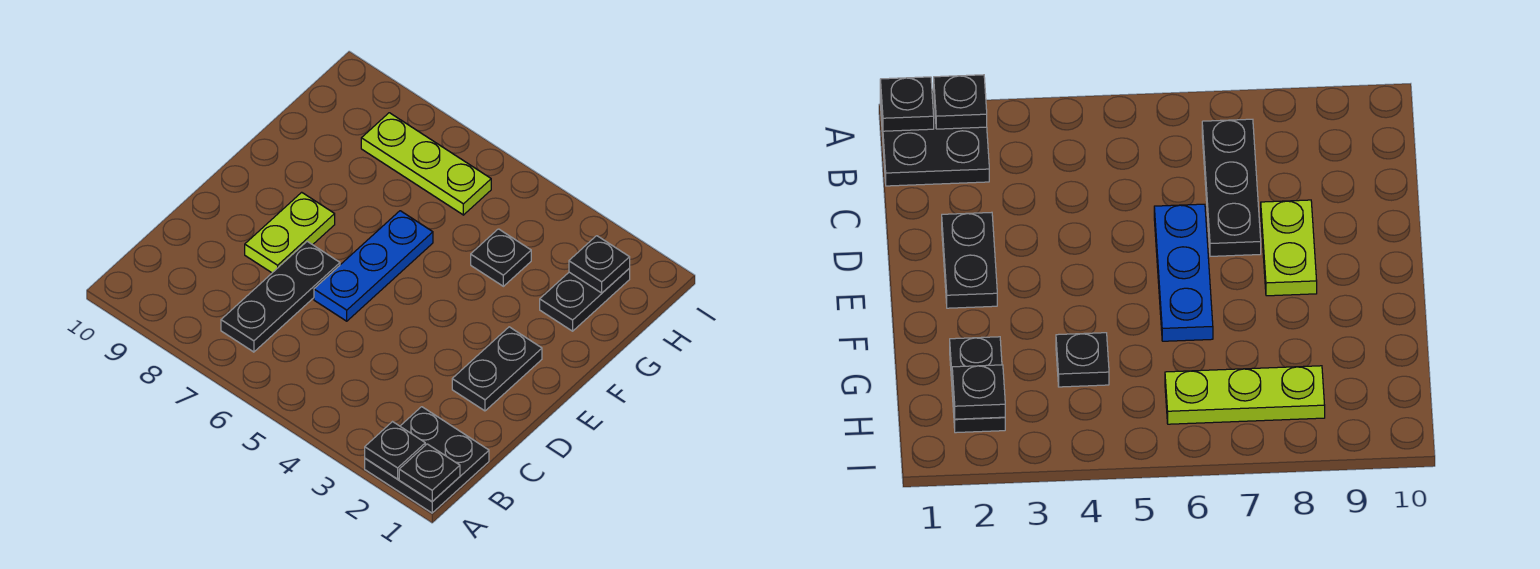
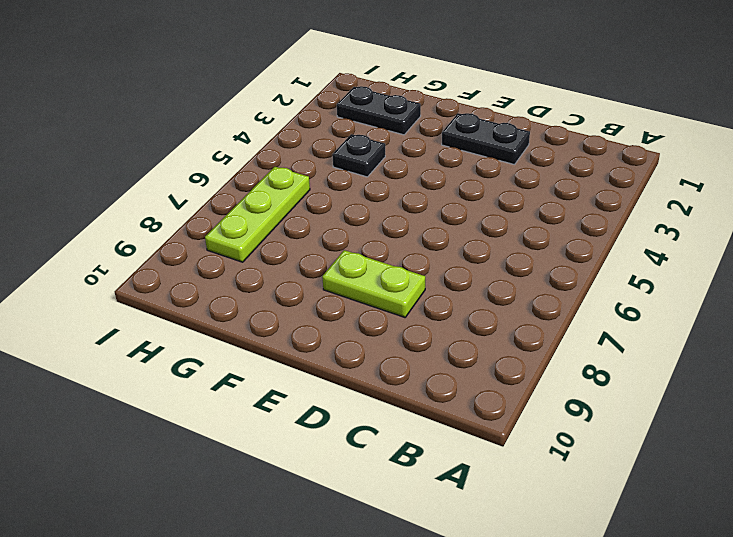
none -> black 2x2 plate [365,407,489,513]
none -> black 1x3 plate [221,241,340,352]

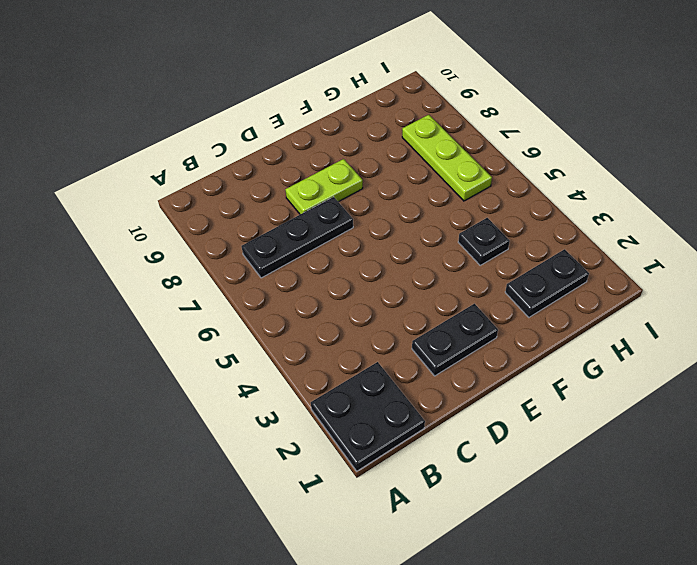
none -> blue 1x3 plate [314,211,433,321]
none -> black 1x1 plate [399,444,460,501]

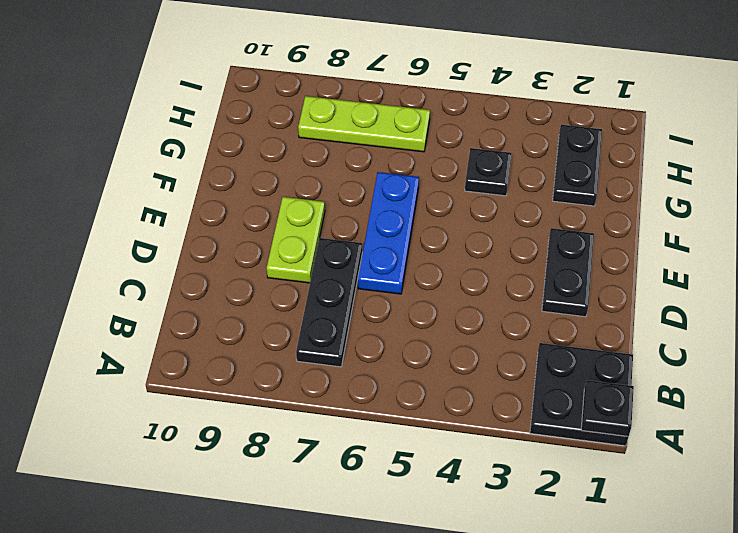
none -> black 1x1 plate [365,422,425,479]
none -> black 1x1 plate [569,236,630,293]

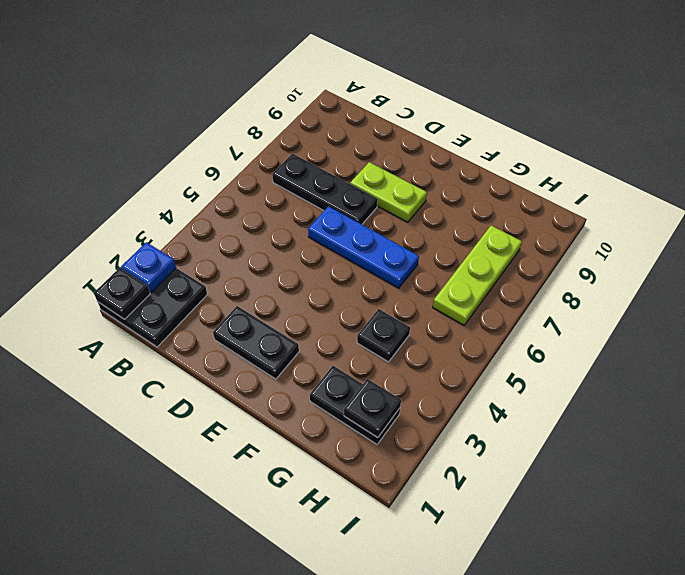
blue 1x1 plate [121,242,176,292] -> black 1x1 plate [365,422,425,479]

